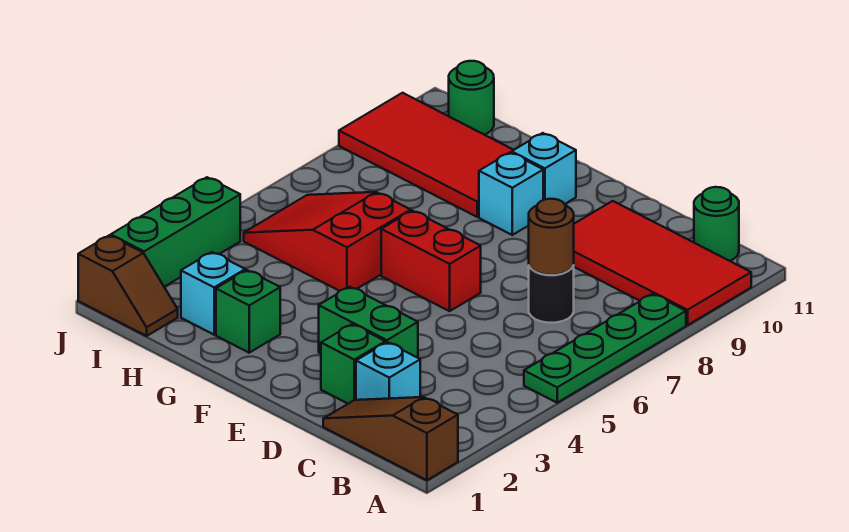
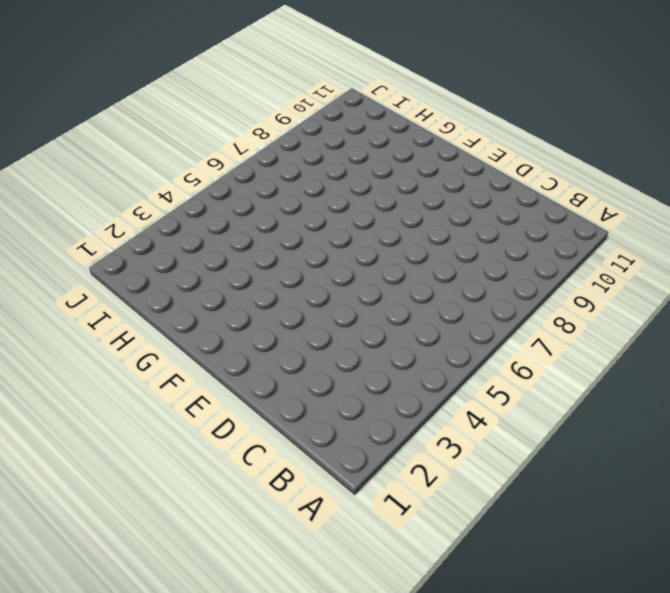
none -> brown 1x3 slope [323,397,458,480]
none -> green 1x4 plate [524,294,686,403]
none -> red 2x4 tile [574,201,751,325]

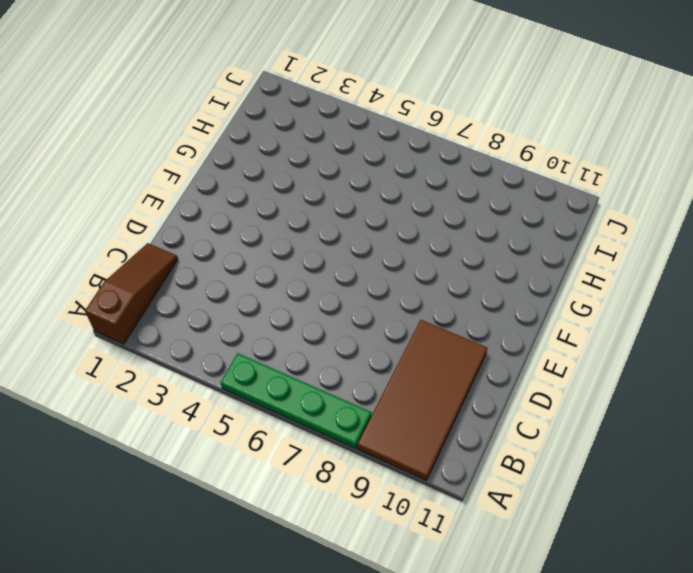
brown 2x4 tile [357,320,487,480] -> red 2x4 tile [574,201,751,325]
none -> green 1x1 round brick [694,187,739,261]
none -> cyan 1x1 brick [356,342,420,400]
none -> black 1x1 round brick [529,265,574,323]

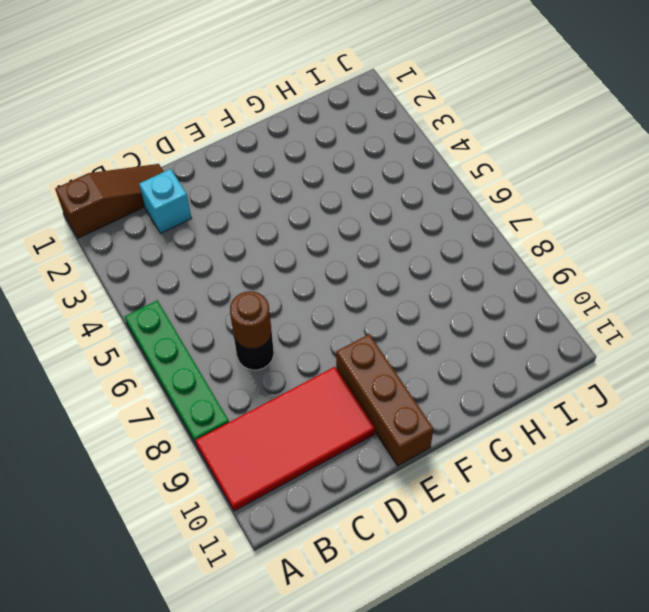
brown 1x3 brick [336,334,433,466] -> none
none -> green 1x1 round brick [694,187,739,261]
none -> green 1x1 brick [321,324,385,404]
none -> green 1x2 brick [319,287,418,358]

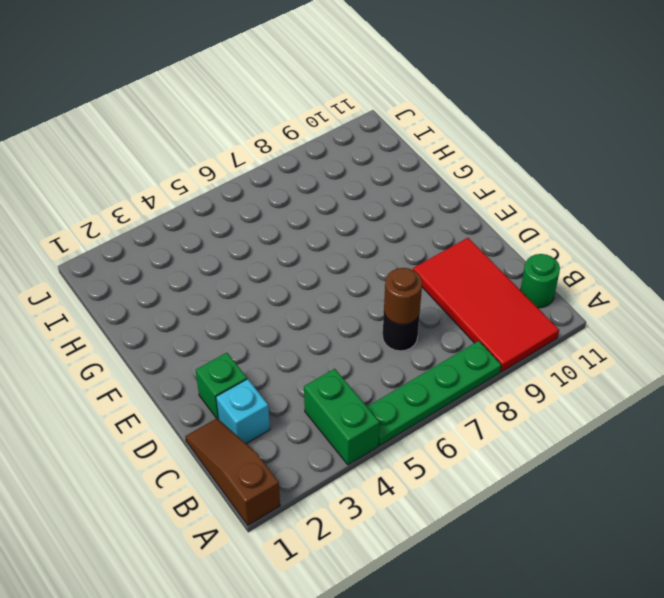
green 1x2 brick [304,369,380,465] -> green 1x2 brick moved to [319,287,418,358]
none -> red 1x2 brick [381,211,481,311]
none -> cyan 1x1 brick [479,152,543,235]
none -> cyan 1x1 brick [512,133,576,204]

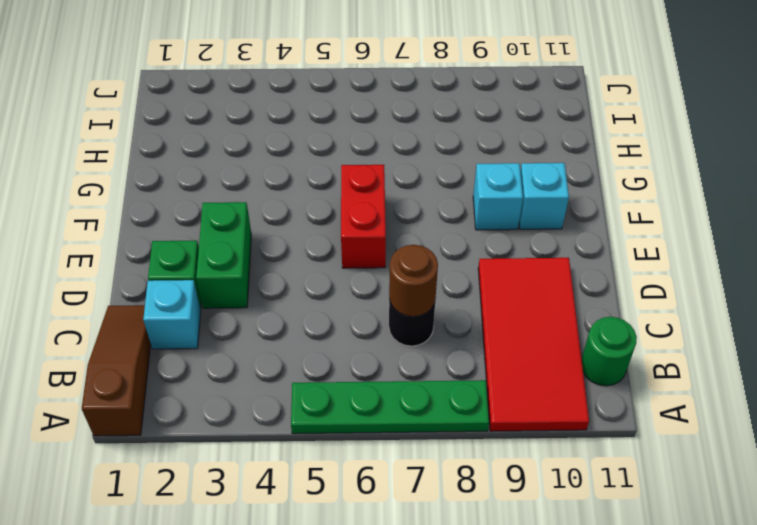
none -> green 1x1 brick [216,270,280,353]
none -> red 2x3 slope [244,192,411,291]
none -> red 2x4 tile [339,93,513,217]

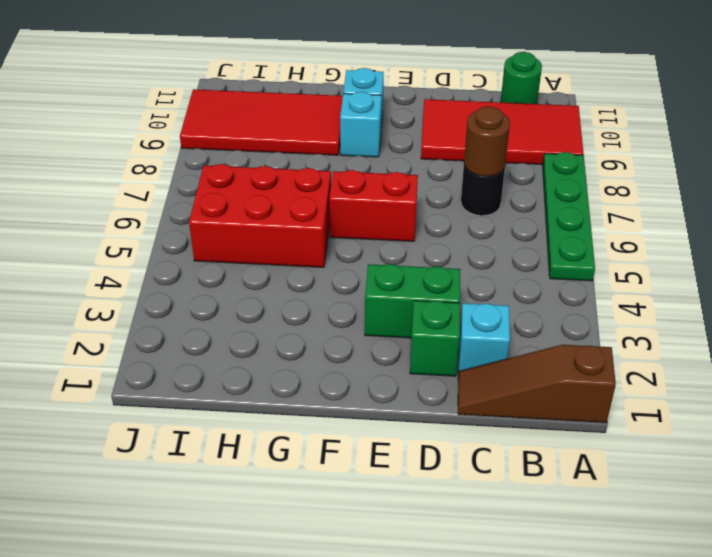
red 2x3 brick [189,164,331,267] -> red 2x3 slope [244,192,411,291]
none -> green 1x1 brick [216,270,280,353]
none -> cyan 1x1 brick [181,252,245,335]
none -> brown 1x2 slope [78,235,178,336]

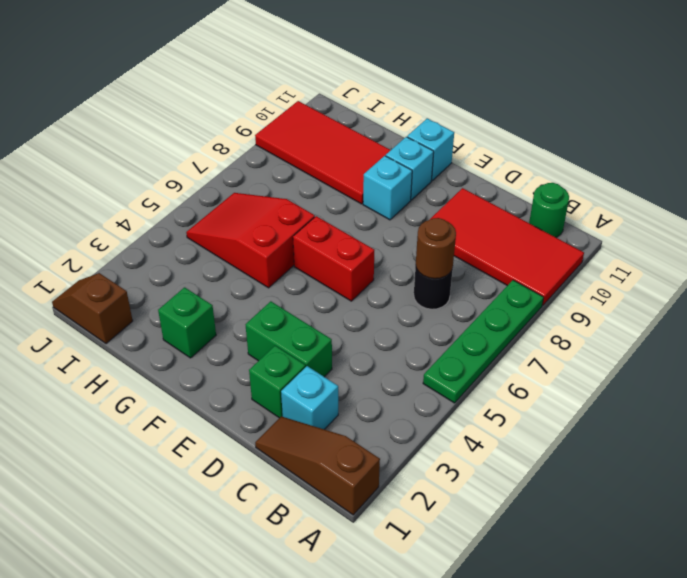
cyan 1x1 brick [407,118,454,180] -> cyan 1x1 brick moved to [181,252,245,335]
brown 1x2 slope [52,273,133,344] -> brown 1x2 slope turned to [78,235,178,336]
none -> green 1x1 round brick [449,61,494,135]
none -> green 1x3 brick [111,177,240,287]

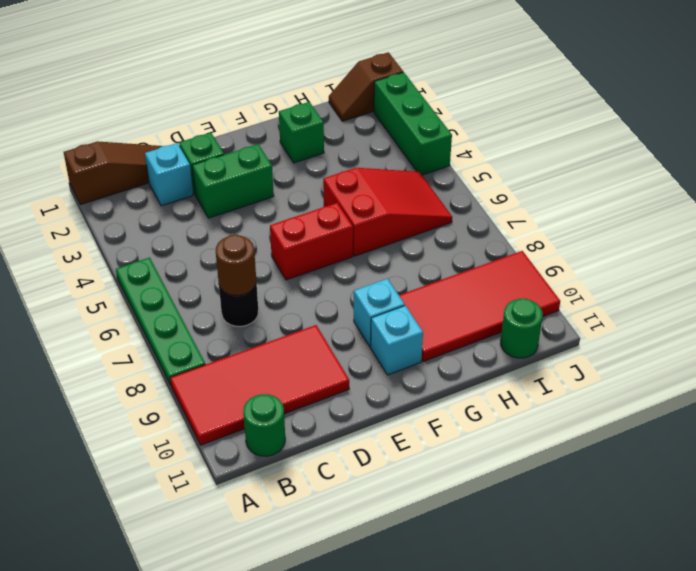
none -> cyan 1x1 brick [181,252,245,335]

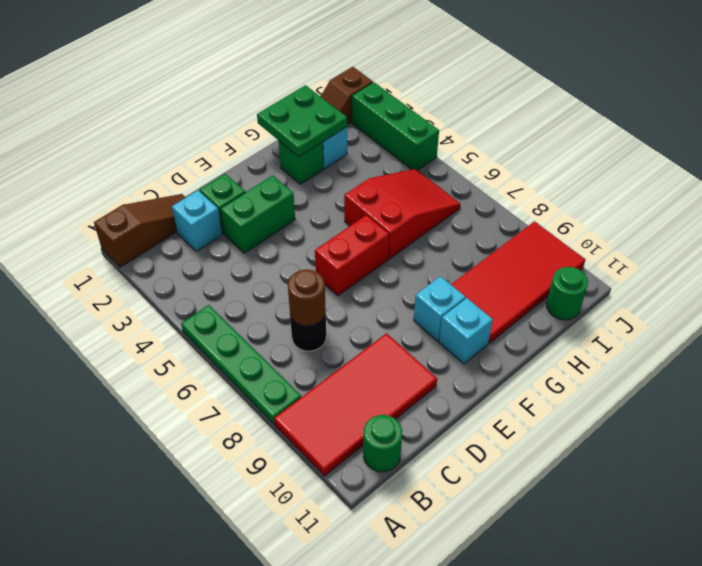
green 2x2 plate [257,85,347,157] -> none

